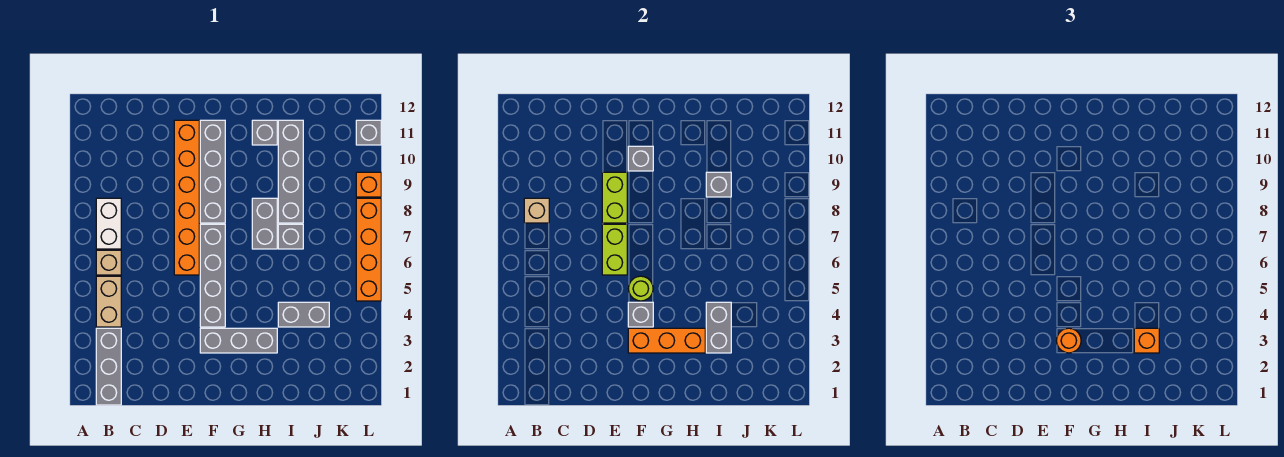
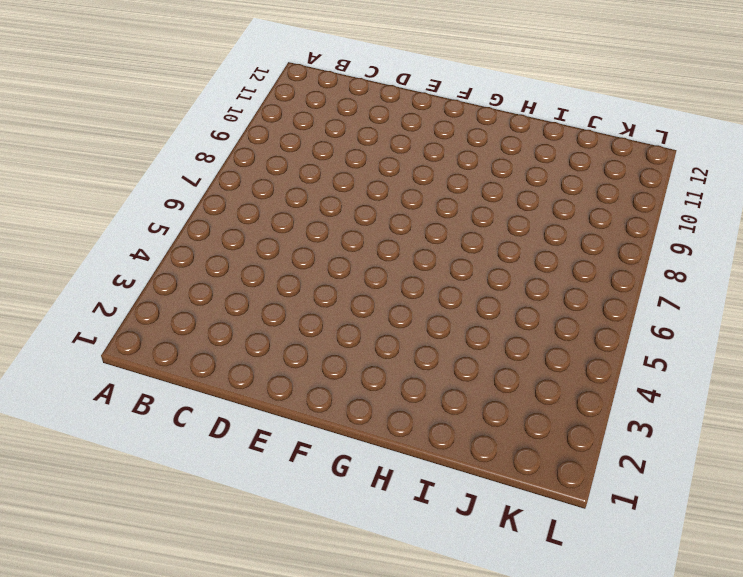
none -> grey 1x3 brick [96,328,121,405]
none -> tan 1x2 brick [96,276,121,327]
none -> tan 1x1 brick [96,250,121,275]

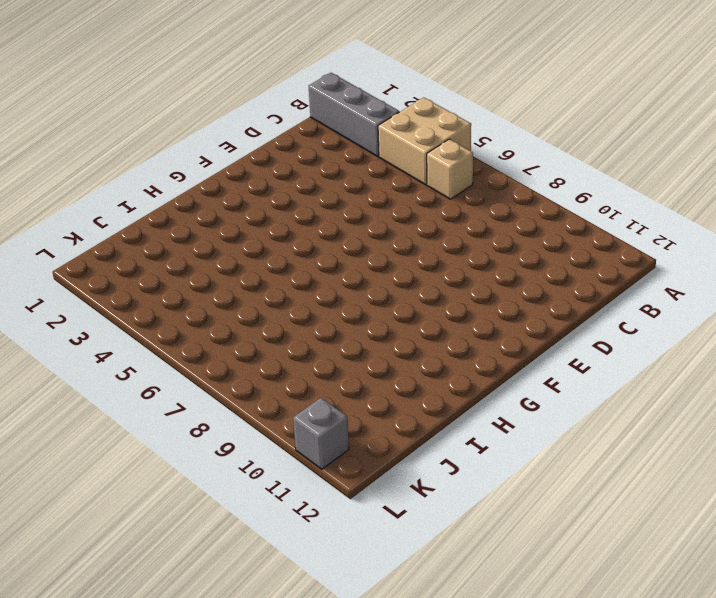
tan 2x2 brick [378,97,471,185] -> tan 1x2 brick [96,276,121,327]
none -> white 1x2 brick [96,198,121,249]
none -> orange 1x6 brick [174,120,199,275]
none -> grey 1x3 brick [200,328,277,353]

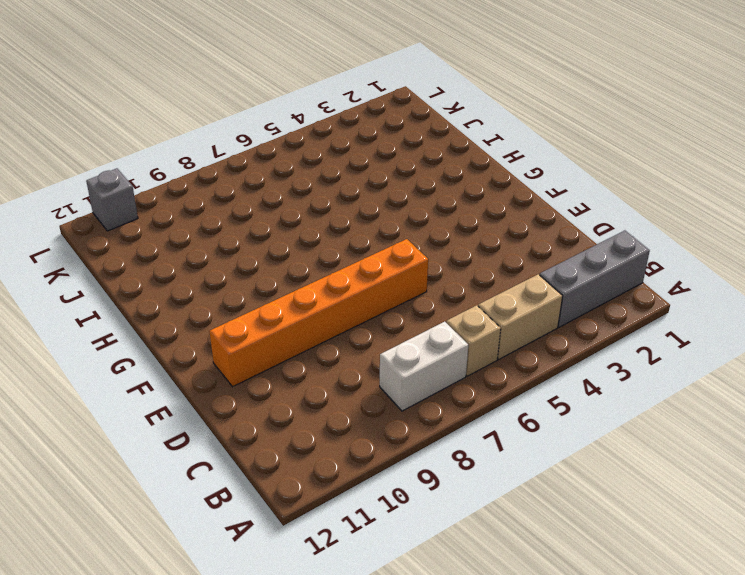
none -> grey 1x3 brick [200,328,277,353]
none -> grey 1x4 brick [200,224,225,327]
none -> grey 1x4 brick [200,120,225,223]

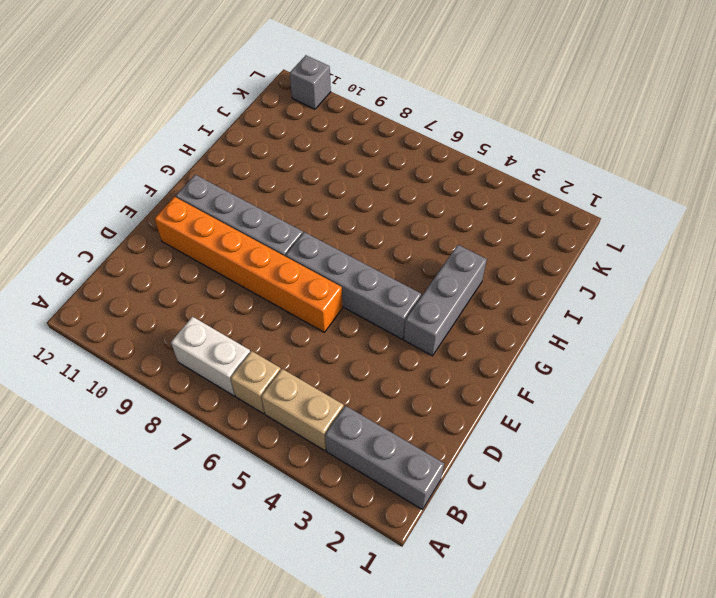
none -> grey 1x2 brick [252,198,277,249]
none -> grey 1x1 brick [252,120,277,145]
none -> grey 1x2 brick [278,302,329,327]

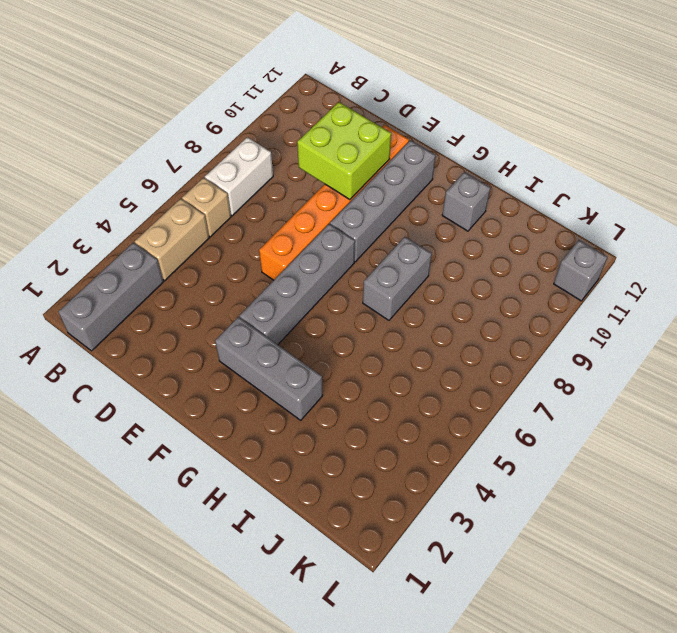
lime 2x2 brick [297,102,391,200] -> lime 1x2 brick [602,172,627,223]
none -> grey 1x2 brick [278,302,329,327]
none -> grey 1x1 brick [278,224,303,249]
none -> grey 1x4 brick [278,120,303,223]

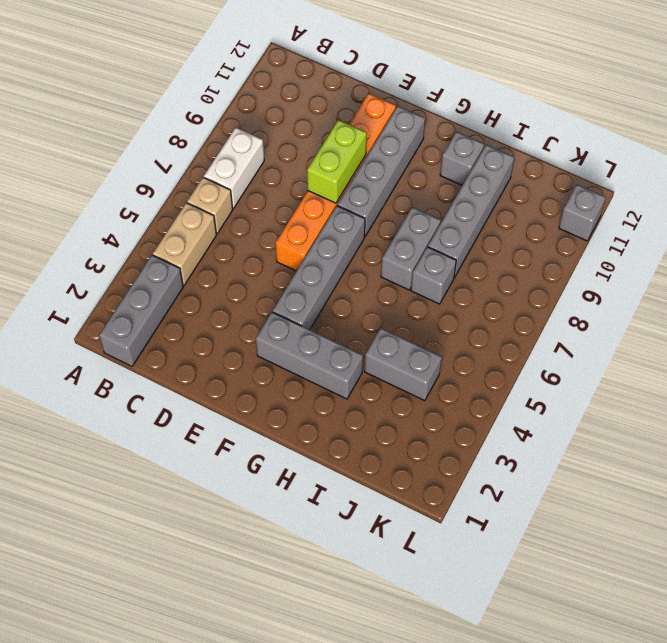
none -> orange 1x4 brick [356,198,381,301]
none -> orange 1x1 brick [356,172,381,197]
none -> tan 1x1 brick [524,198,549,223]

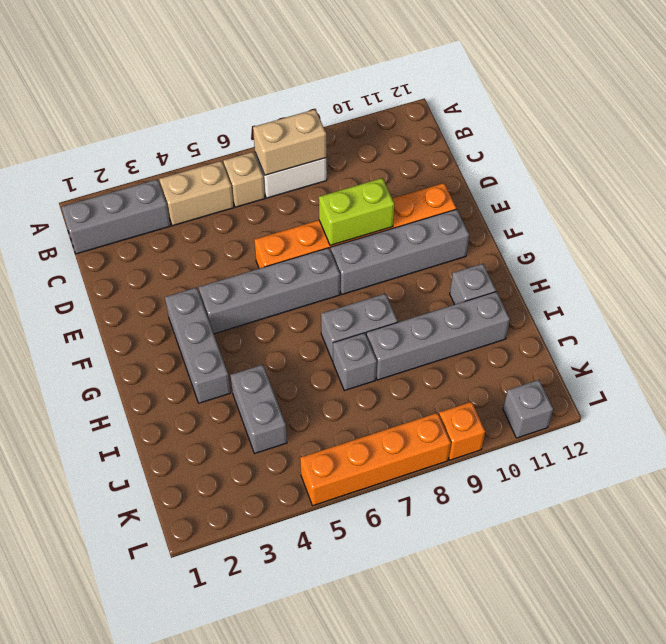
tan 1x2 brick [253,109,326,175] -> tan 1x1 brick [524,198,549,223]
none -> lime 1x2 brick [602,224,627,275]
none -> orange 1x3 brick [628,328,705,353]
none -> grey 1x1 brick [628,302,653,327]

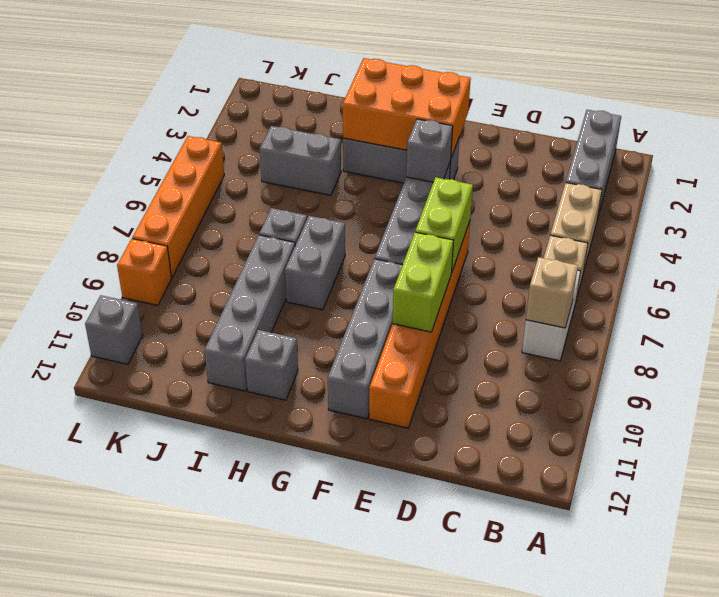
orange 2x3 brick [343,58,471,158] -> orange 1x3 brick [628,328,705,353]
none -> lime 1x1 round brick [628,276,653,301]
none -> grey 1x1 brick [628,146,653,171]
none -> grey 1x2 brick [706,302,731,353]

